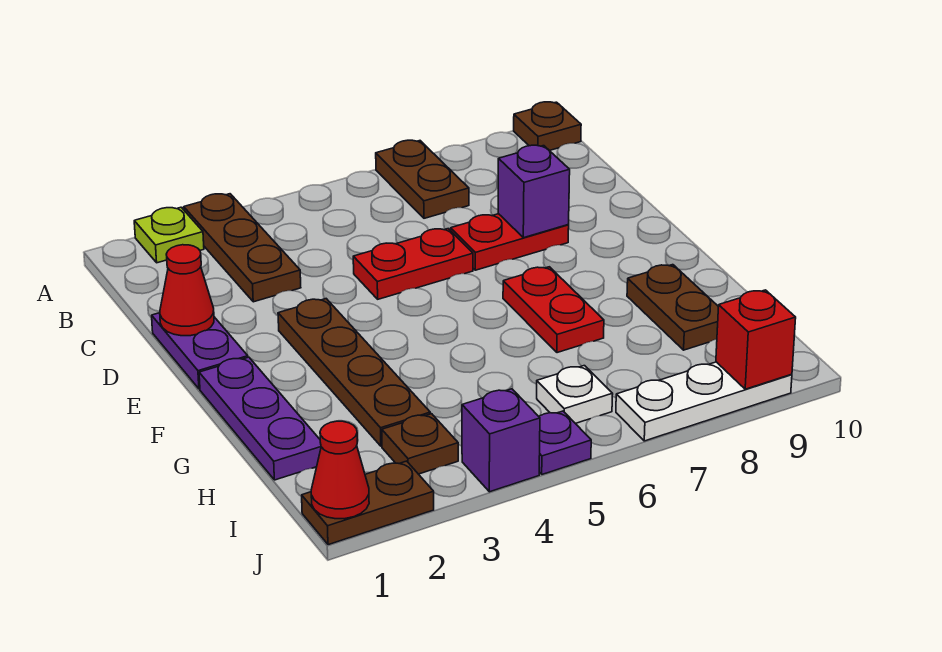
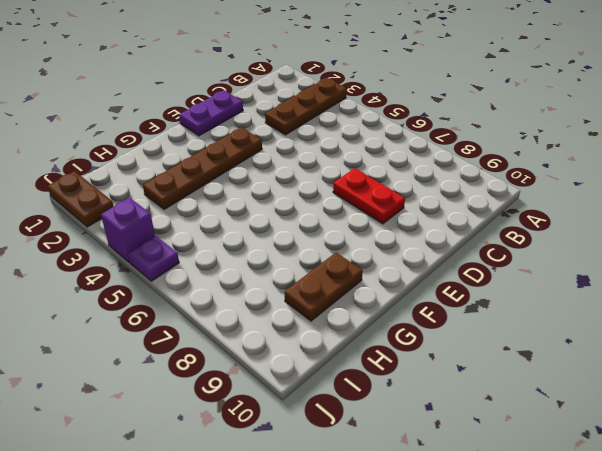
none -> lime 1x1 plate [134,207,204,263]
none -> brown 1x2 plate [376,140,469,218]
none -> brown 1x1 plate [514,102,581,151]

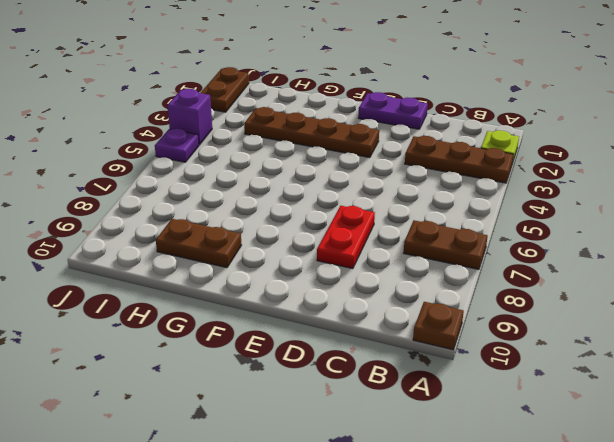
none -> red 1x2 plate [353,229,473,299]
none -> purple 1x3 plate [199,357,321,480]
none -> red 1x2 plate [503,267,604,353]

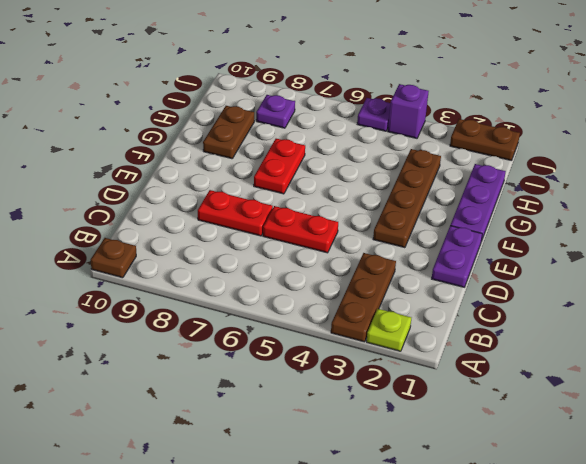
purple 1x1 plate [256,95,295,128] -> none
none -> brown 1x2 plate [376,140,469,218]
none -> brown 1x1 plate [382,414,458,474]
none -> white 1x1 plate [537,366,613,424]

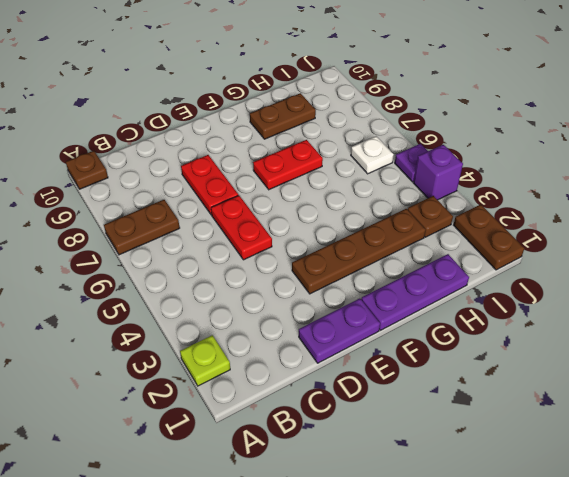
none -> brown 1x3 plate [184,194,301,302]
none -> white 1x3 plate [616,362,792,441]
none -> red 1x1 cone [160,245,214,336]

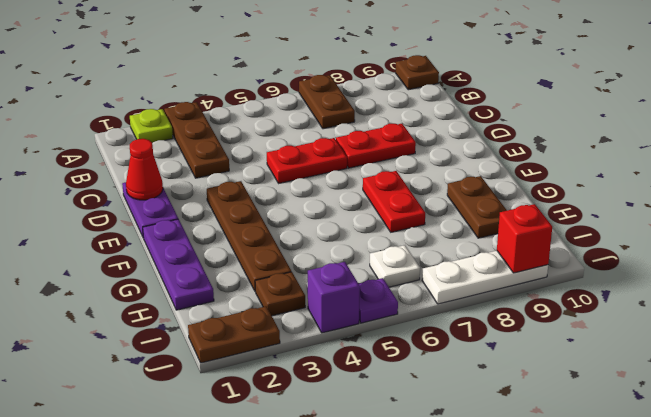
none -> purple 1x1 brick [498,145,570,238]
none -> red 1x1 cone [311,421,369,519]

